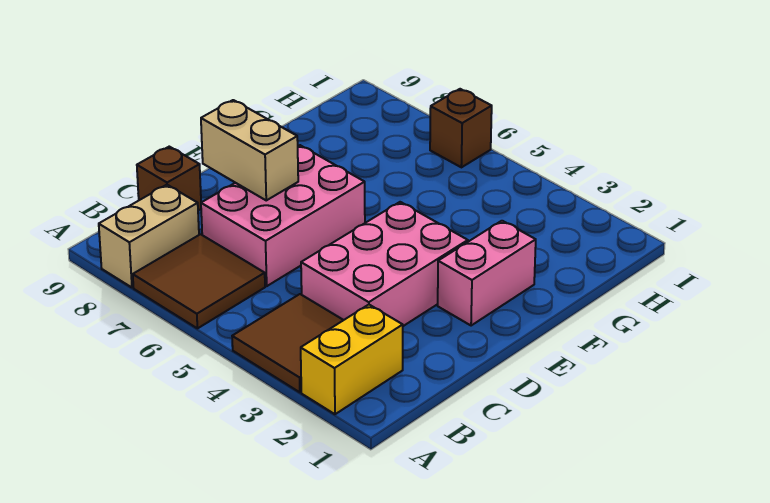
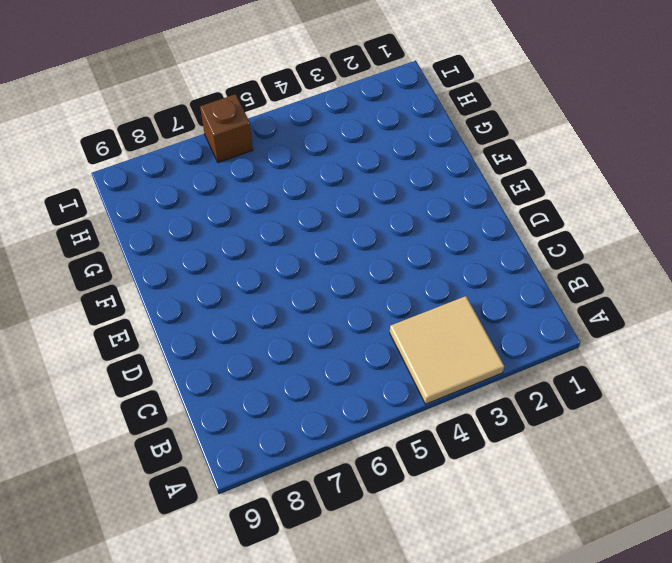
tan 2x2 tile [390,296,504,404] -> brown 2x2 tile [232,294,343,392]
none -> yellow 1x2 brick [301,305,403,414]
none -> brown 2x2 tile [133,234,265,328]

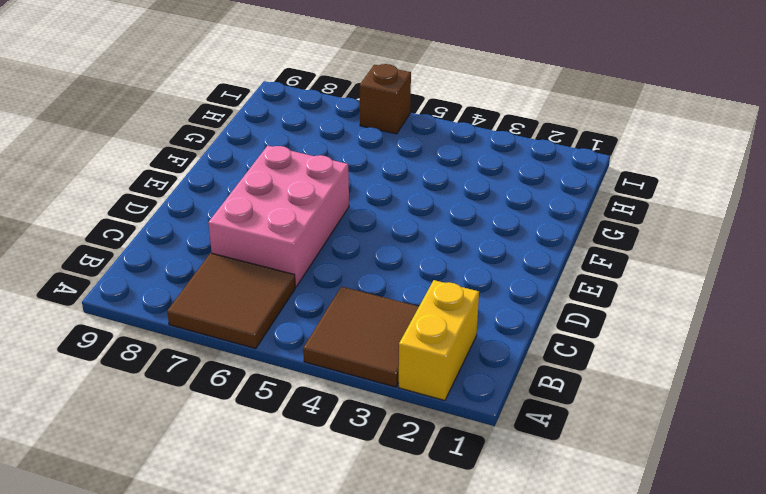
none -> tan 1x2 brick [99,185,199,288]
none -> pink 2x3 brick [301,202,468,326]

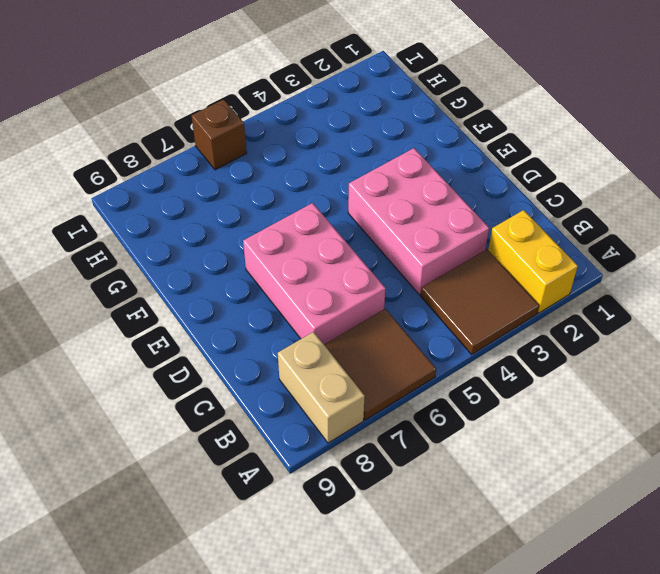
none -> brown 1x1 brick [137,147,201,211]
none -> pink 1x2 brick [438,221,536,326]

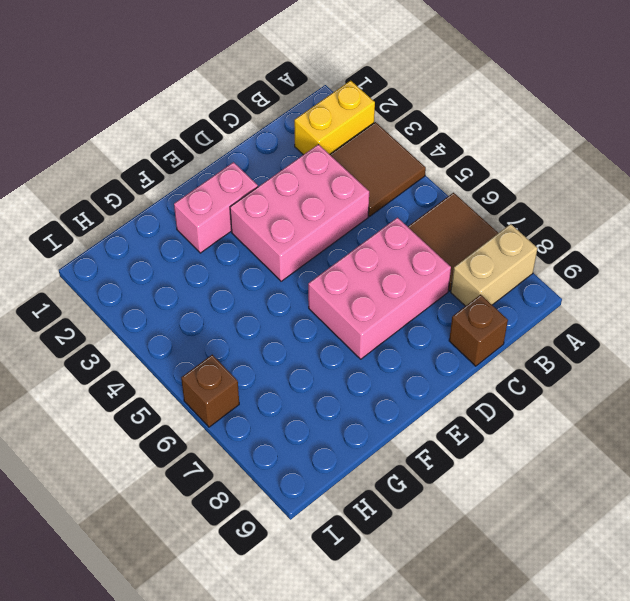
none -> tan 1x2 brick [201,100,298,200]

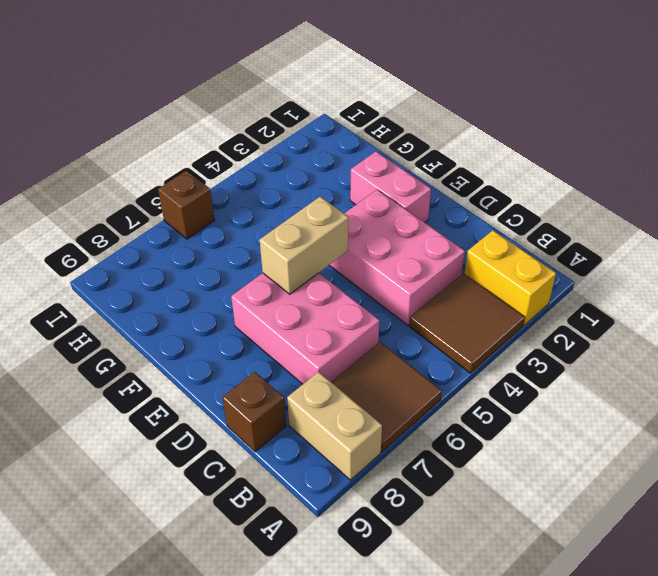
tan 1x2 brick [260,197,349,294] -> tan 1x2 brick moved to [201,100,298,200]

